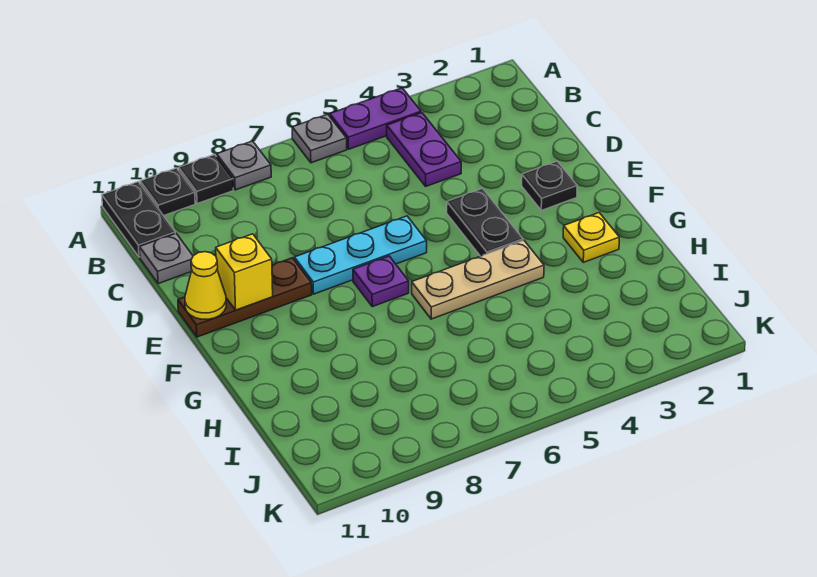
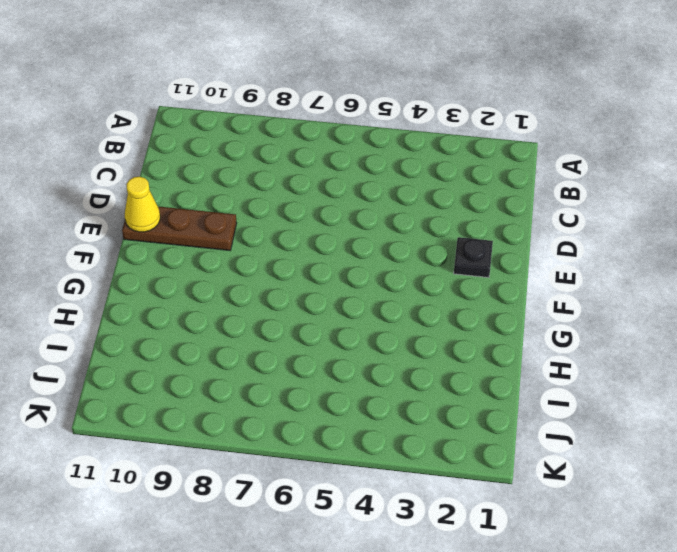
none -> purple 1x2 plate [330,88,421,149]
none -> grey 1x1 plate [292,114,347,163]
none -> grey 1x1 plate [217,141,271,190]

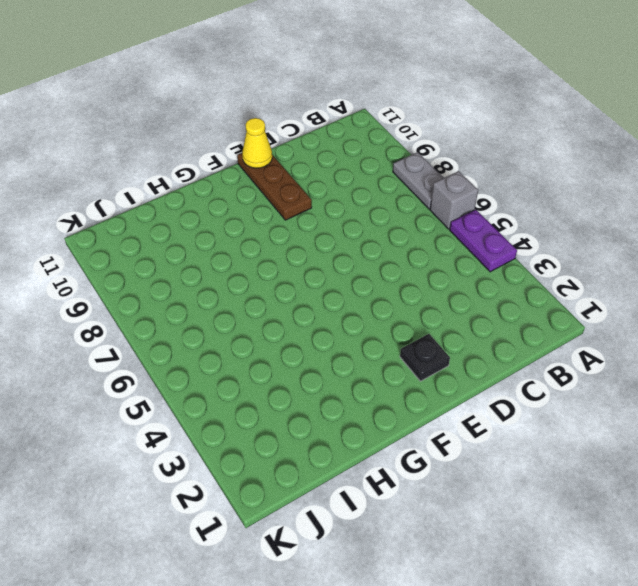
grey 1x1 brick [430,171,478,229] -> grey 1x1 plate [292,114,347,163]
grey 1x2 plate [393,152,444,209] -> grey 1x1 plate [217,141,271,190]
none -> black 1x1 plate [179,155,233,204]
none -> black 1x1 plate [140,168,195,216]
none -> black 1x2 plate [102,182,175,257]

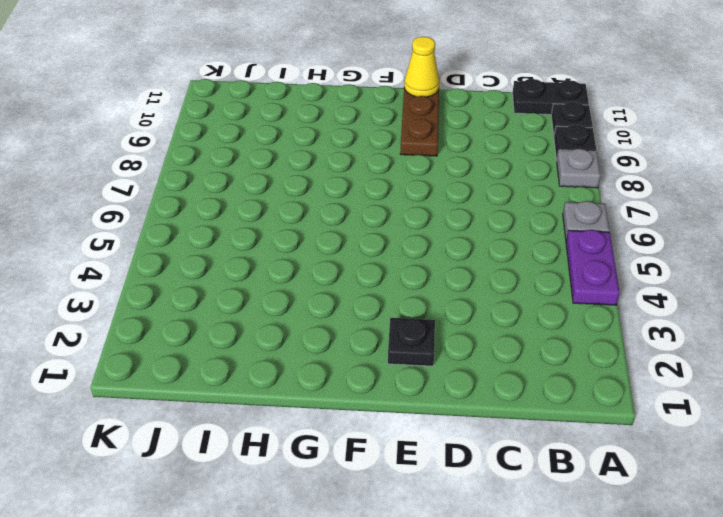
none -> purple 1x2 plate [387,113,461,186]
none -> grey 1x1 plate [139,233,193,284]
none -> black 1x2 plate [447,189,523,256]

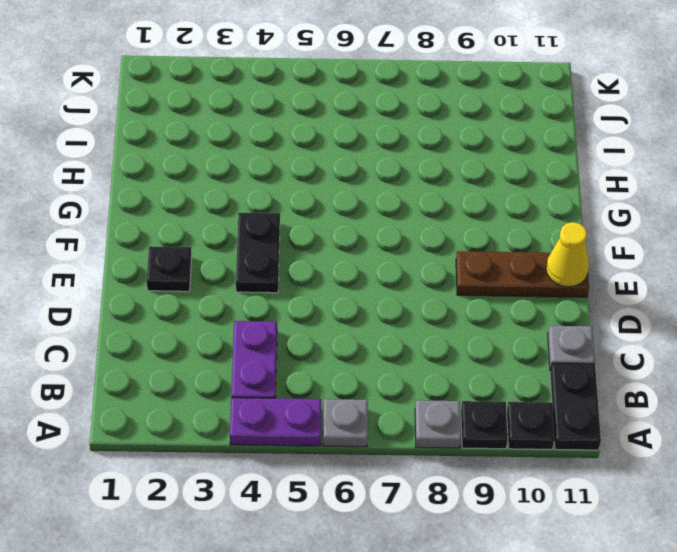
none -> cyan 1x3 plate [294,216,427,294]
none -> purple 1x1 plate [353,256,409,307]
none -> yellow 1x1 plate [563,213,619,262]

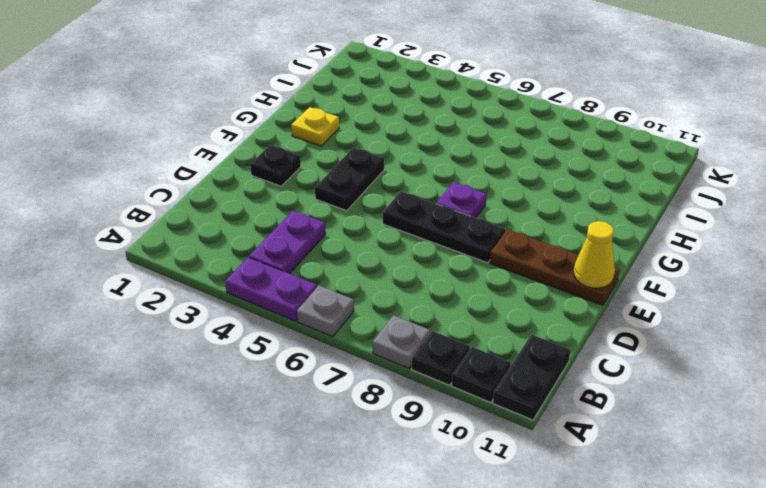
black 1x3 plate [383,192,505,263] -> cyan 1x3 plate [294,216,427,294]
none -> grey 1x1 plate [139,233,193,284]
none -> tan 1x3 plate [412,240,544,319]
none -> yellow 1x1 brick [216,234,273,310]

